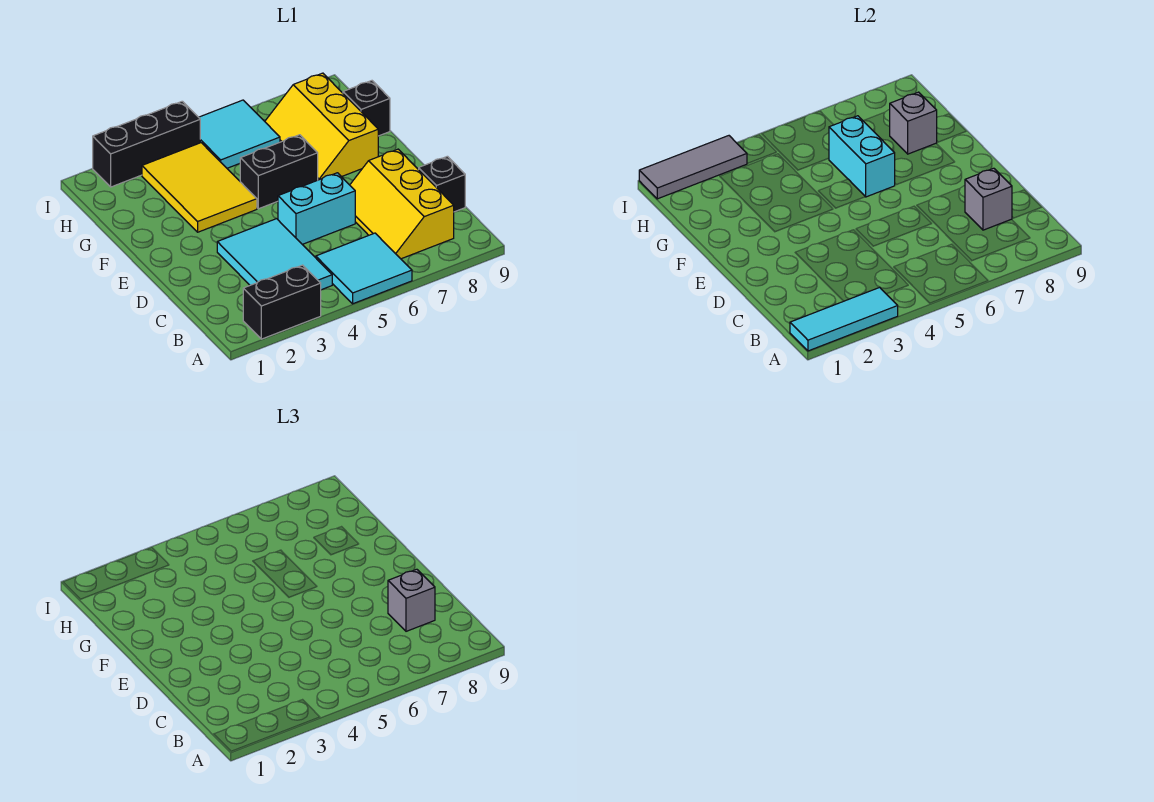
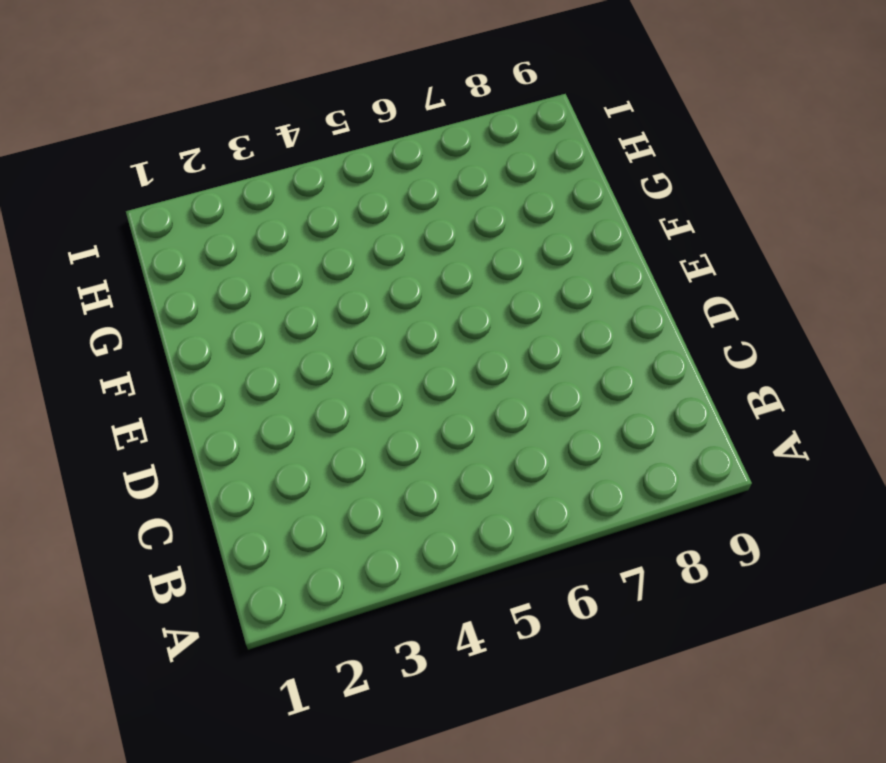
none -> black 1x2 brick [243,265,321,339]
none -> cyan 2x2 tile [315,233,412,304]
none -> cyan 2x3 tile [217,219,332,290]

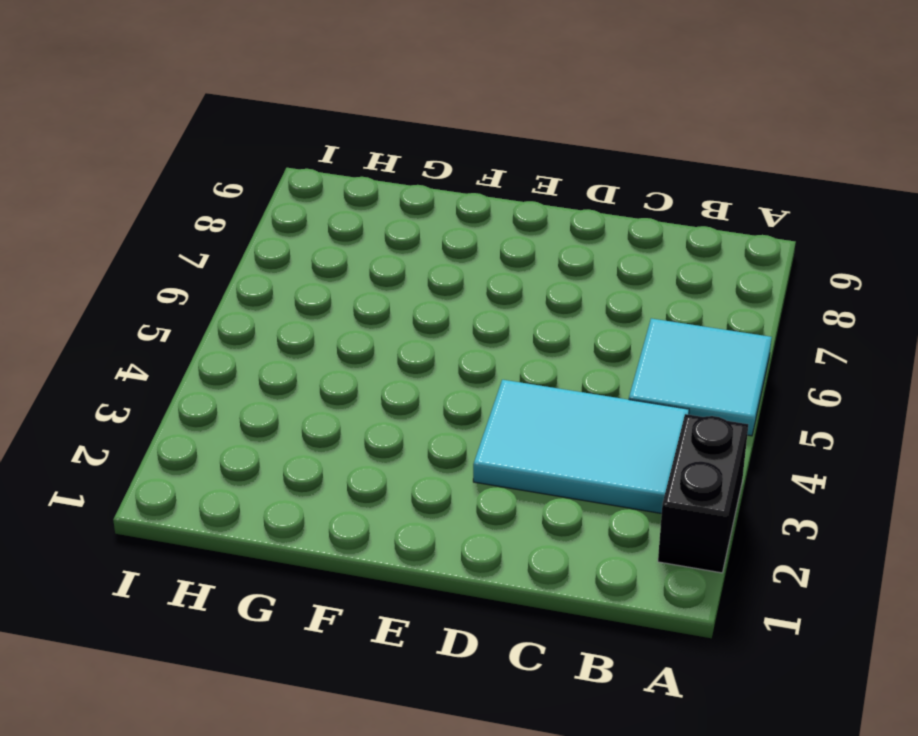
none -> yellow 2x3 slope [350,149,454,259]
none -> black 1x1 brick [419,156,465,212]
none -> cyan 1x2 brick [278,173,355,244]

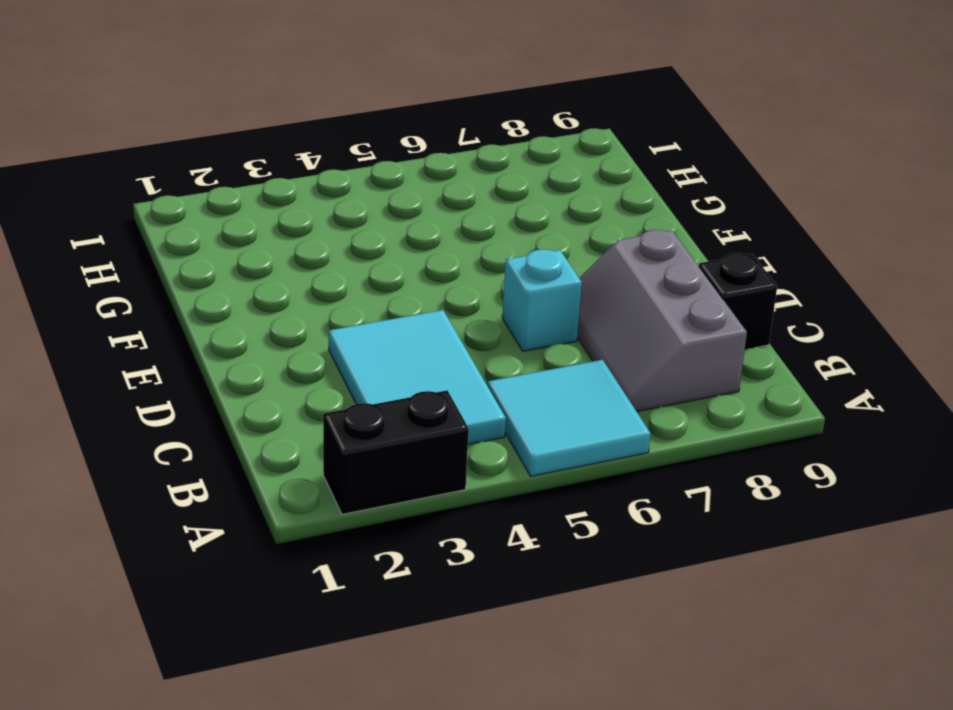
grey 2x3 slope [577,230,747,412] -> yellow 2x3 slope [350,149,454,259]
cyan 1x1 brick [502,249,582,351] -> cyan 1x2 brick [278,173,355,244]
none -> yellow 2x3 tile [142,143,257,232]
none -> black 1x2 brick [240,135,318,209]
none -> yellow 2x3 slope [265,73,378,180]

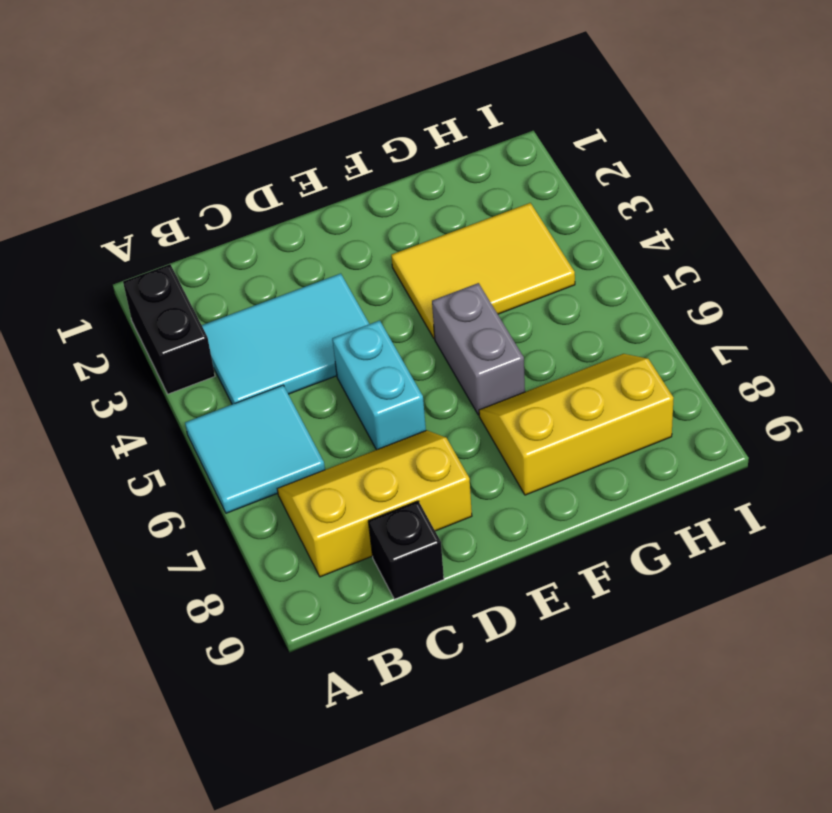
grey 1x2 brick [432,283,525,415] -> black 1x2 brick [240,135,318,209]
none -> black 1x1 brick [343,81,390,136]
none -> cyan 2x2 tile [199,100,280,168]
none -> black 1x3 brick [93,101,200,187]

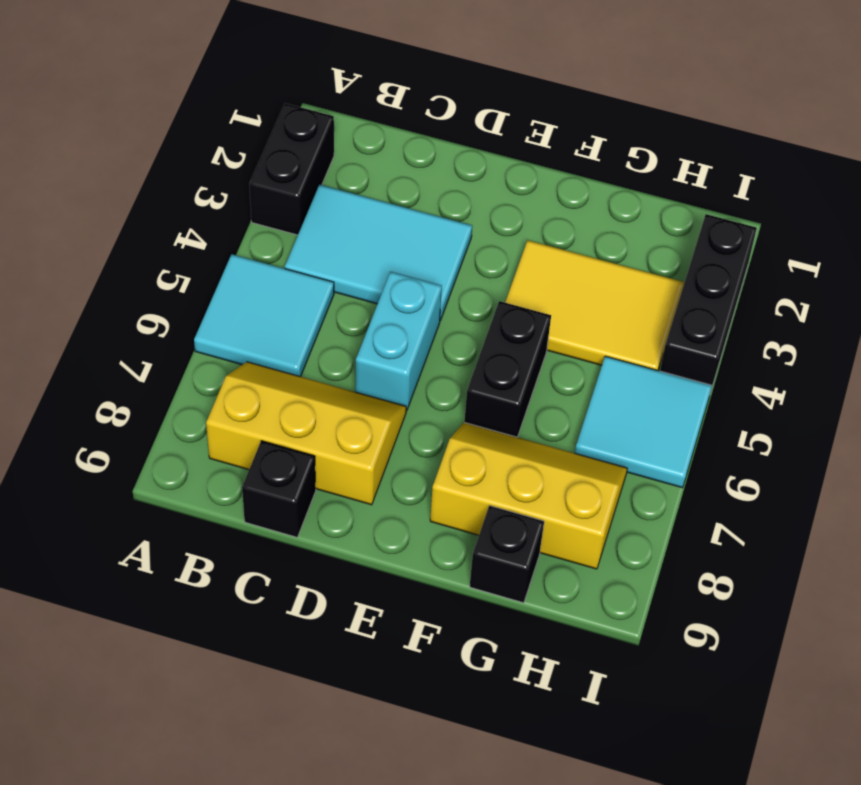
none -> cyan 1x3 tile [790,287,898,351]
none -> grey 1x1 brick [965,168,1012,230]
none -> cyan 1x2 brick [829,116,895,197]

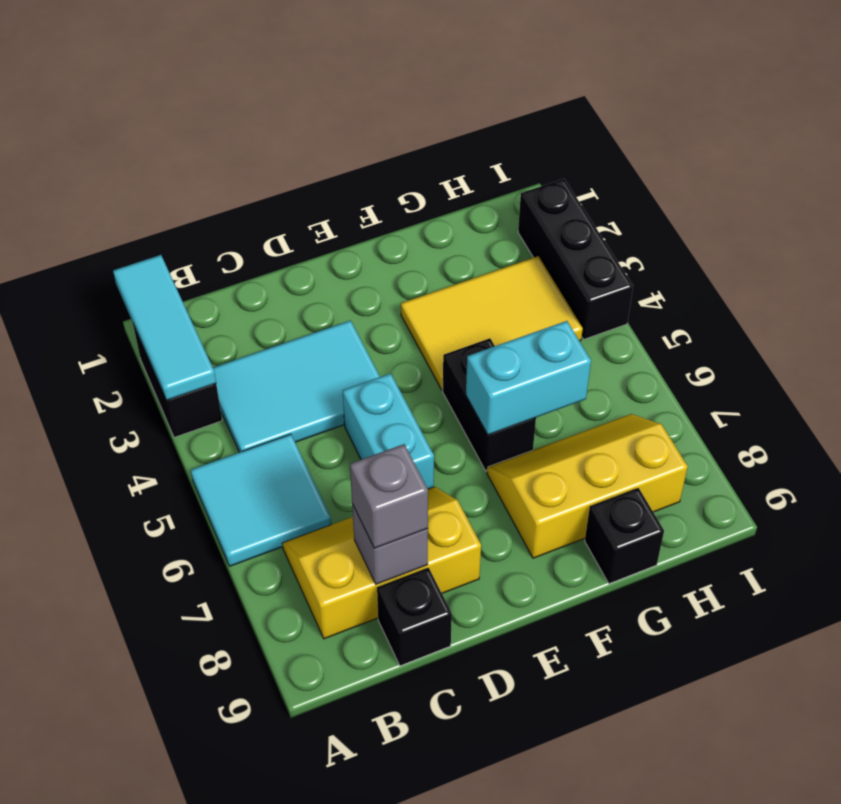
none -> cyan 2x2 tile [199,100,280,168]
none -> grey 1x1 brick [890,92,937,154]
none -> grey 1x3 tile [639,136,747,199]

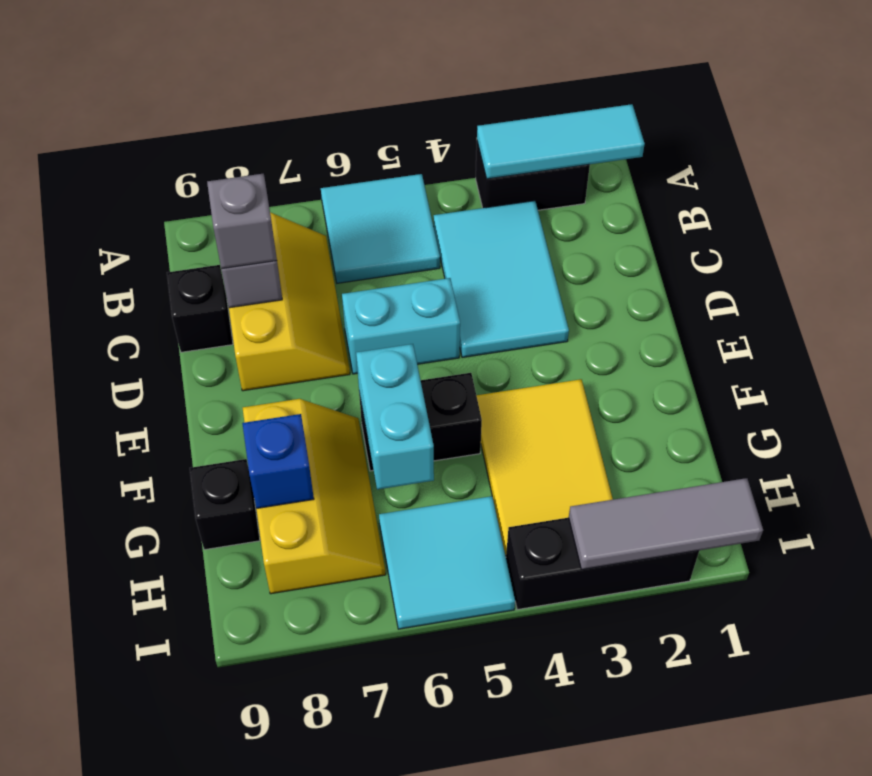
blue 1x1 brick [242,414,314,509] -> grey 1x1 brick [890,92,937,154]

